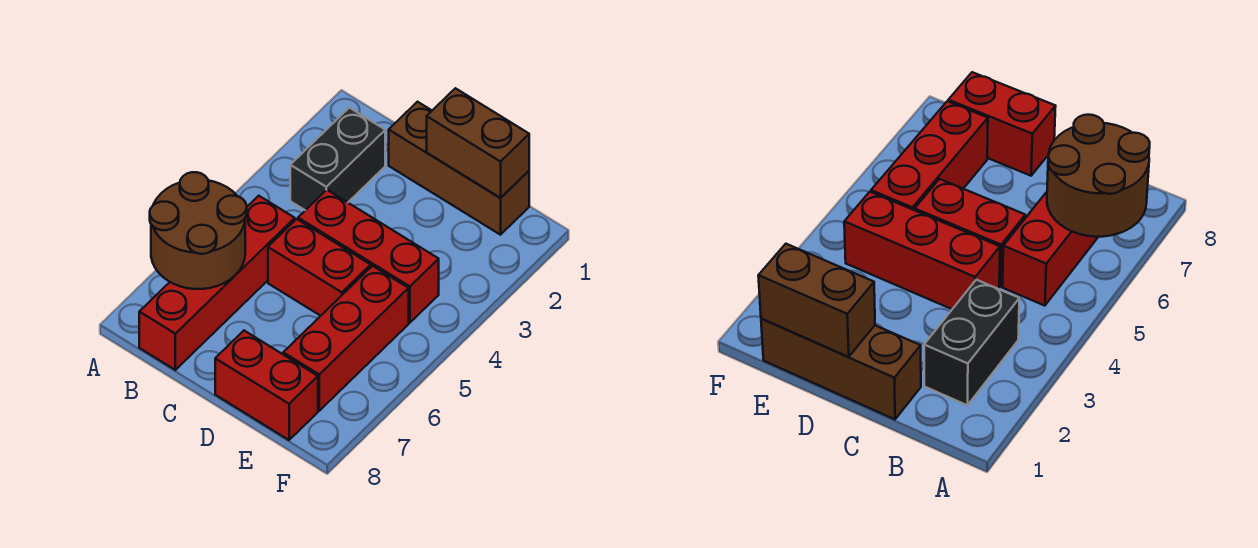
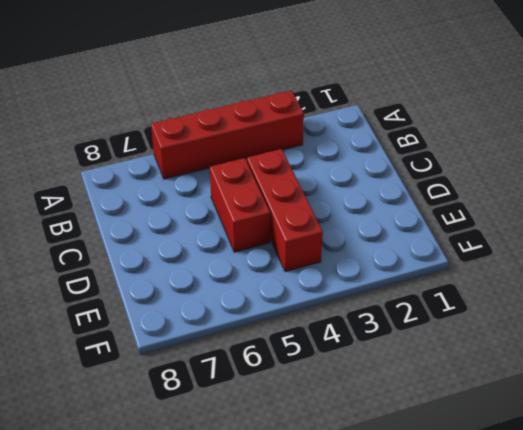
red 1x4 brick [151,90,304,179] -> red 1x4 brick moved to [139,196,295,370]
none -> black 1x2 brick [290,108,385,210]
none -> brown 1x3 brick [389,102,529,235]

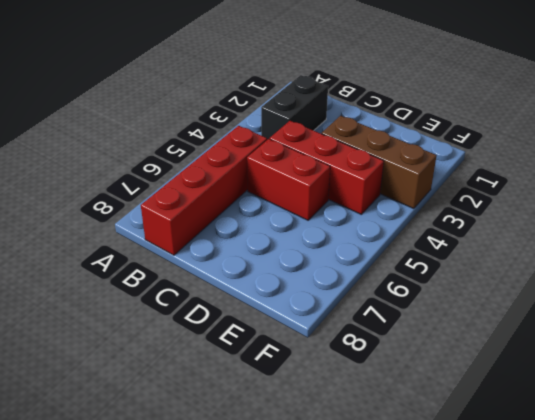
brown 1x3 brick [322,116,437,209] -> brown 1x3 brick moved to [389,102,529,235]
none -> red 1x2 brick [215,331,318,440]
none -> red 1x3 brick [283,266,409,411]

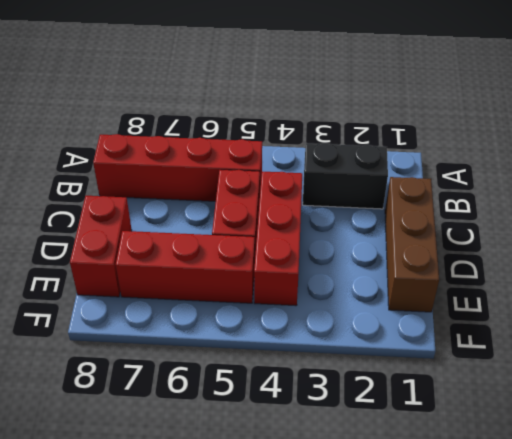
none -> brown 2x2 round brick [150,172,247,289]
none -> brown 1x2 brick [427,88,529,198]

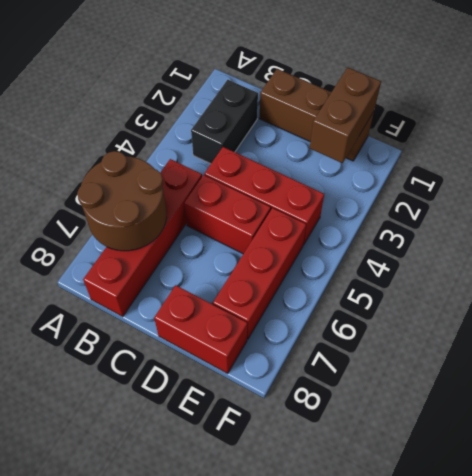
brown 1x2 brick [310,67,381,163] -> brown 1x2 brick turned to [427,88,529,198]

